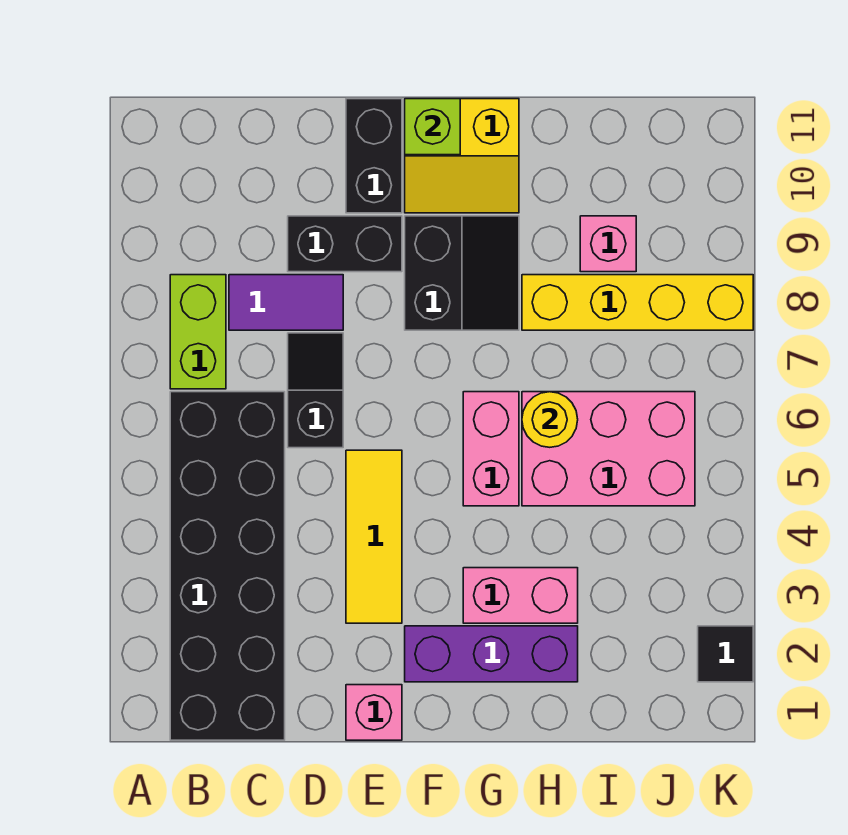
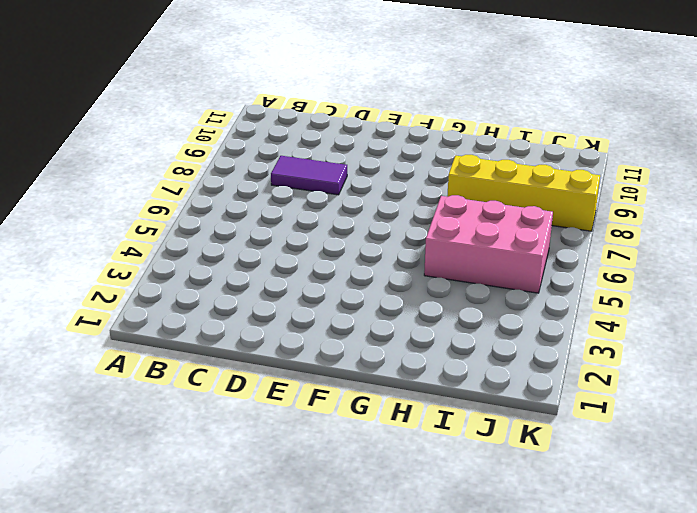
none -> black 2x6 brick [170,392,285,740]
none -> lime 1x2 brick [170,275,226,389]
none -> black 1x2 slope [288,333,343,448]

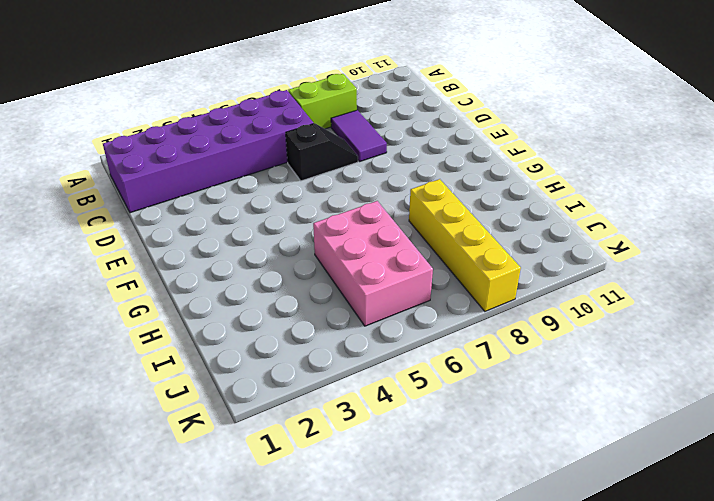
purple 2x6 brick [103,90,314,213] -> black 2x6 brick [170,392,285,740]
none -> black 1x2 brick [288,216,402,272]
none -> pink 1x1 brick [346,685,402,740]
none -> yellow 1x3 tile [346,450,402,623]

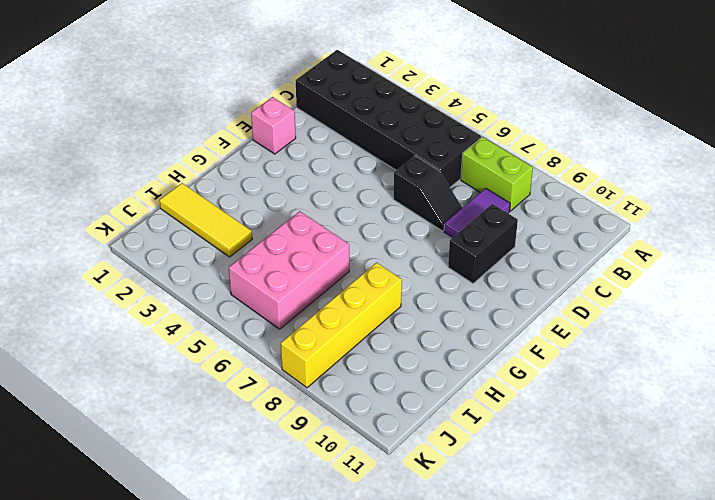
yellow 1x3 tile [159,183,252,257] -> yellow 1x3 tile moved to [346,450,402,623]
none -> black 1x2 brick [346,99,402,213]
none -> purple 1x3 brick [405,626,578,682]
none -> black 2x2 slope [405,216,519,330]

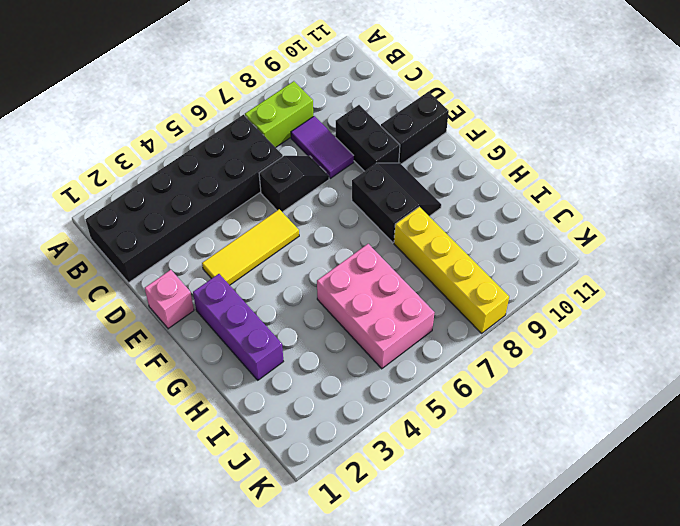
black 2x2 slope [352,163,441,243] -> black 2x2 slope turned to [405,216,519,330]
none -> yellow 2x2 slope [405,99,519,213]
none -> pink 1x2 brick [463,568,578,623]
none -> pink 1x2 brick [463,392,519,506]

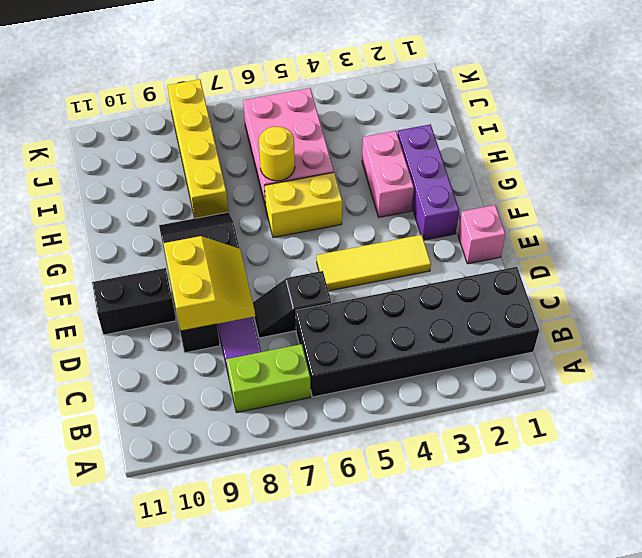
yellow 2x2 slope [163,236,255,331] -> yellow 2x2 slope moved to [405,99,519,213]
yellow 1x2 brick [264,173,342,238] -> pink 1x2 brick [463,392,519,506]
none -> pink 1x1 brick [580,216,636,272]
none -> black 1x1 tile [698,626,753,682]
none -> lime 1x1 brick [405,99,460,155]

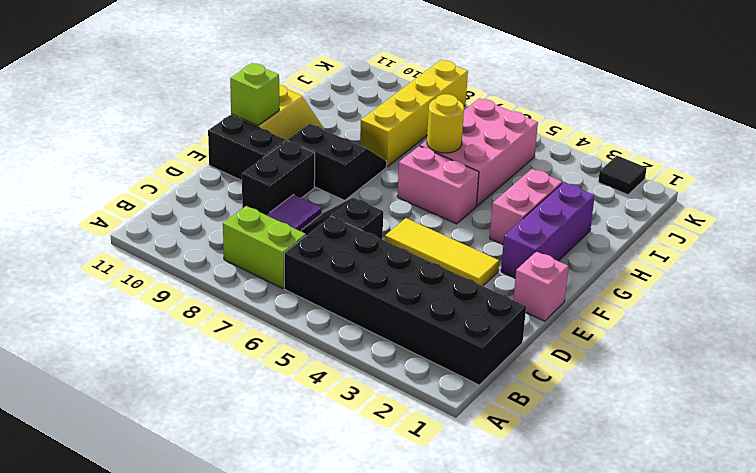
none -> pink 1x1 brick [580,216,636,272]

